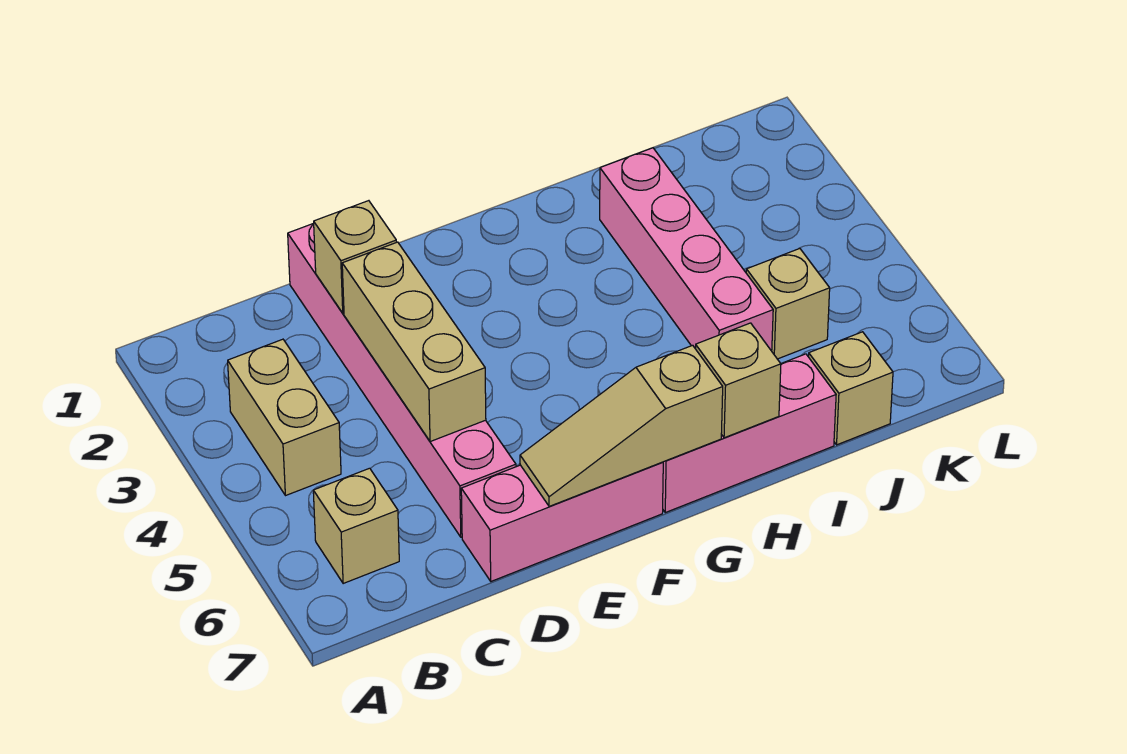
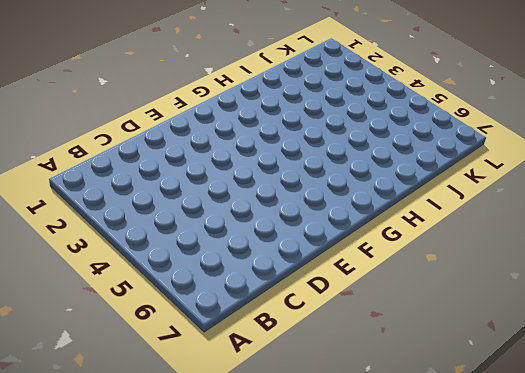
none -> tan 1x2 brick [228,339,341,496]
none -> tan 1x1 brick [313,468,399,583]
none -> pink 1x6 brick [288,223,516,537]

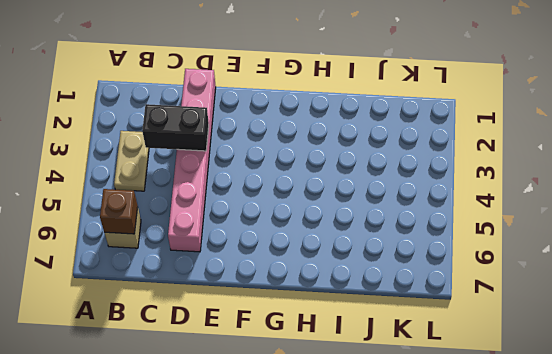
tan 1x2 plate [114,131,149,191] -> tan 1x2 brick [228,339,341,496]
brown 1x1 brick [100,189,138,234] -> none
black 1x2 brick [142,104,209,151] -> tan 1x3 brick [342,242,486,442]
none -> pink 1x3 brick [461,462,663,581]
none -> pink 1x3 brick [663,354,836,513]
none -> pink 1x4 brick [600,148,773,351]

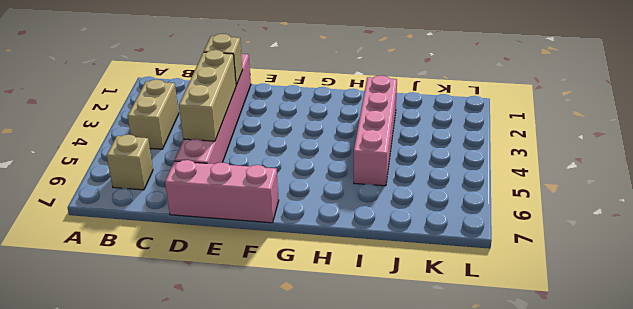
none -> pink 1x3 brick [663,354,836,513]
none -> tan 1x1 brick [746,249,830,359]
none -> tan 1x1 brick [809,332,893,445]

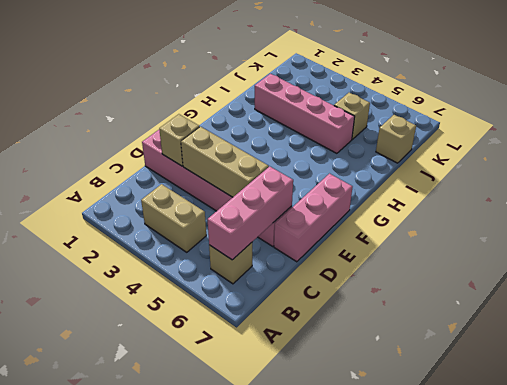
pink 1x3 brick [208,166,293,260] -> pink 1x3 brick moved to [663,354,836,513]
none -> tan 1x3 slope [520,345,723,506]
none -> tan 1x1 brick [695,323,781,438]

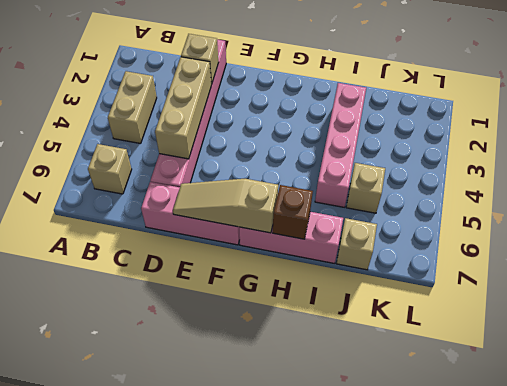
brown 1x1 brick [273,185,313,239] -> tan 1x1 brick [695,323,781,438]

